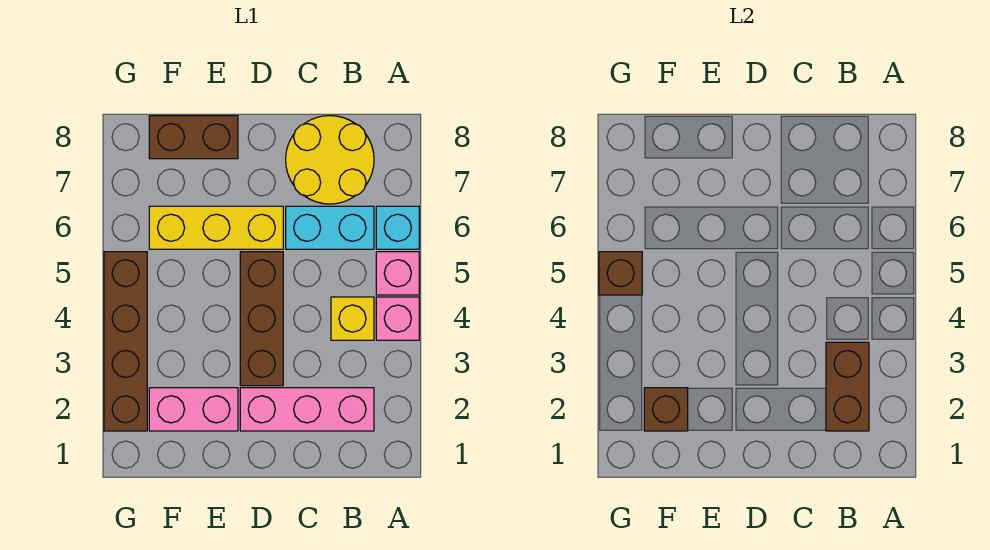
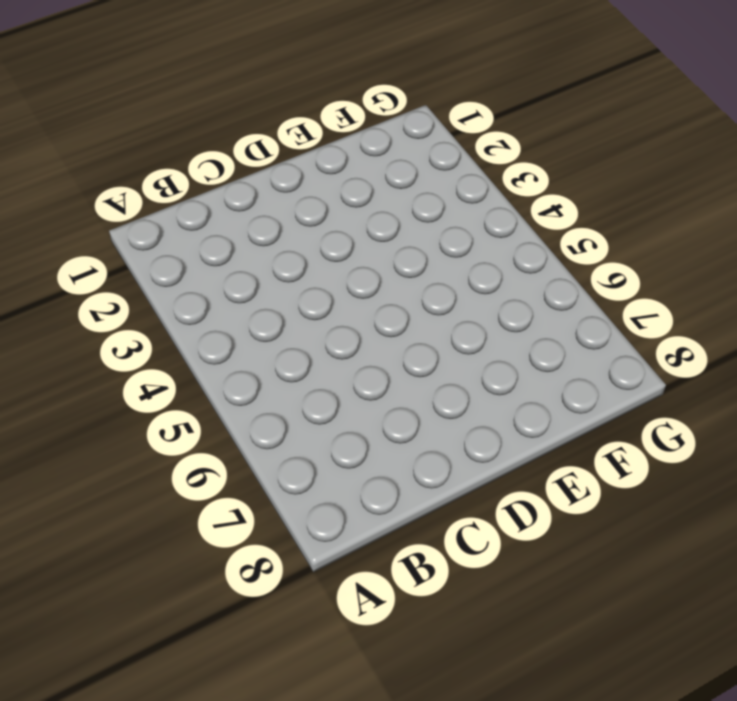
none -> pink 1x1 brick [376,297,419,340]
none -> pink 1x1 brick [376,252,419,295]
none -> cyan 1x1 brick [376,206,419,249]

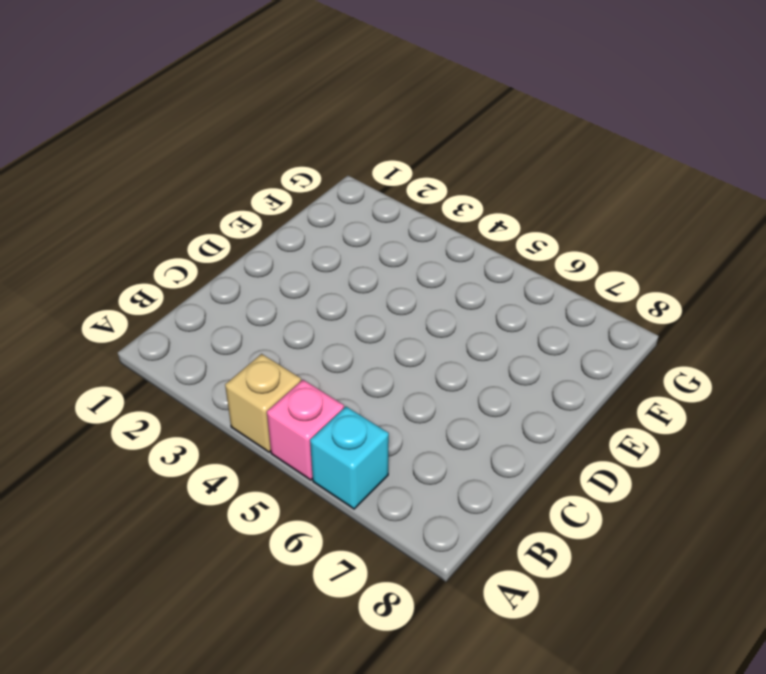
tan 1x1 brick [225,354,301,452] -> pink 1x1 brick [376,297,419,340]
none -> pink 1x3 brick [240,388,374,431]
none -> yellow 1x1 brick [331,297,374,340]
none -> cyan 1x2 brick [286,206,374,249]

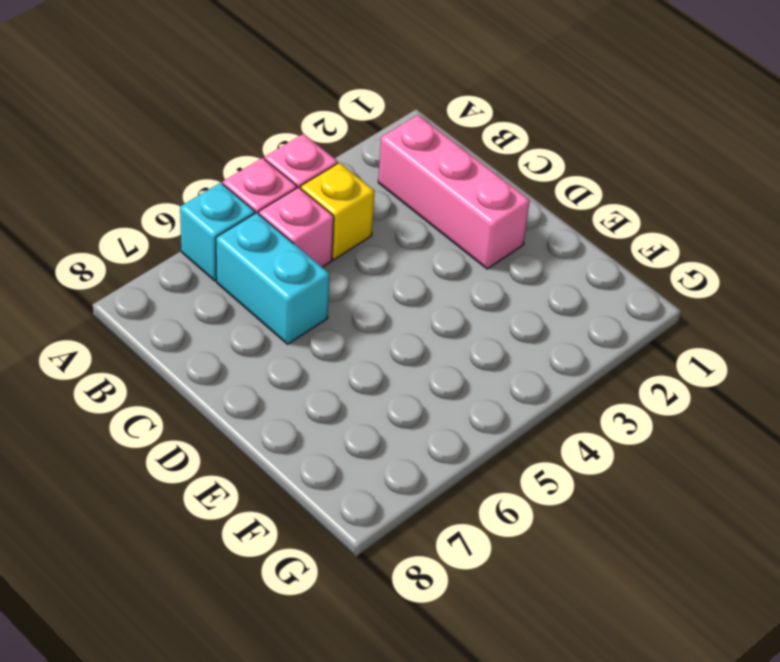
pink 1x1 brick [259,187,334,267] -> none
none -> yellow 2x2 round brick [286,116,374,204]
none -> brown 1x3 brick [240,252,283,386]
none -> yellow 1x3 brick [149,206,283,249]

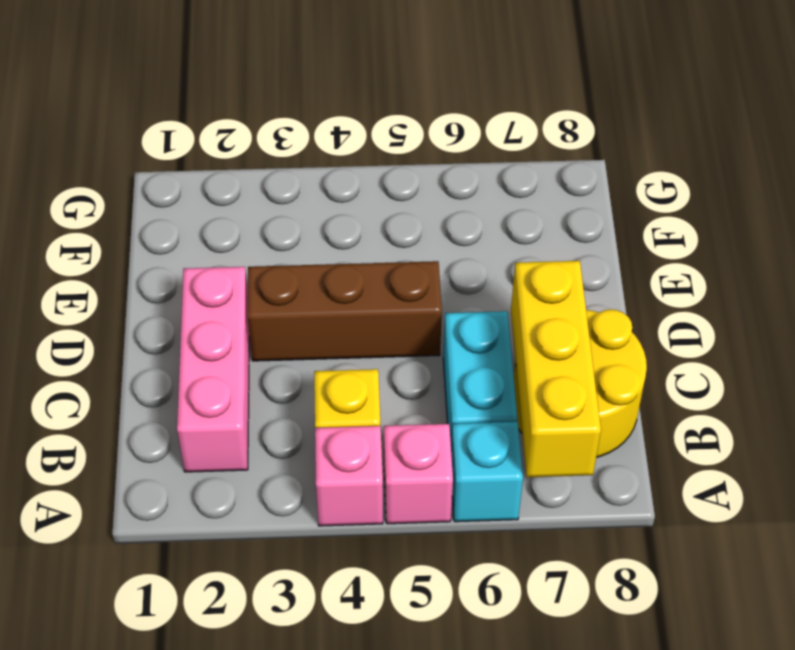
yellow 1x3 brick [511,261,601,477] -> yellow 1x3 brick moved to [149,206,283,249]
none -> pink 1x2 brick [149,388,238,431]
none -> brown 1x2 brick [149,116,238,159]
none -> brown 1x4 brick [104,252,147,431]

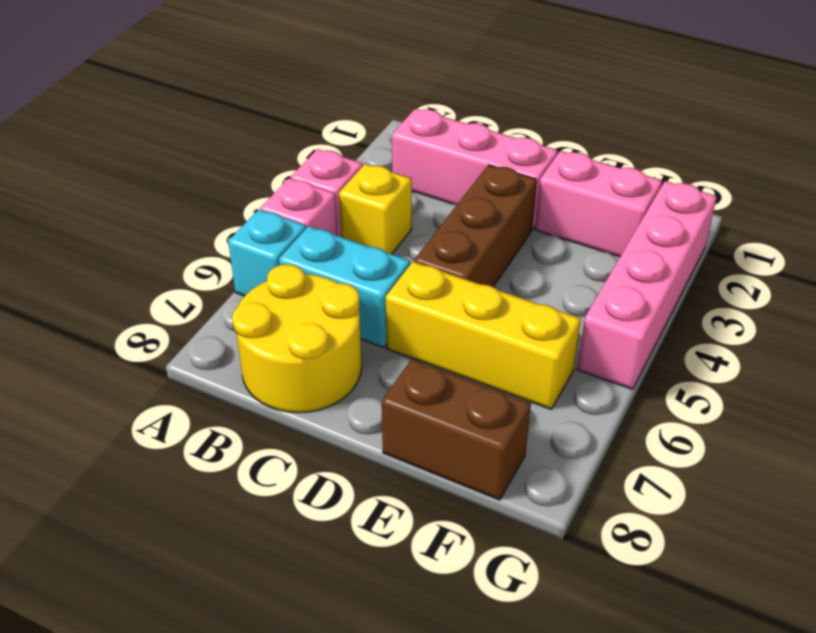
pink 1x4 brick [577,181,717,389] -> brown 1x4 brick [104,252,147,431]
none -> brown 1x2 brick [826,342,869,431]
none -> brown 1x1 brick [644,388,688,431]
none -> brown 1x1 brick [599,252,642,295]

